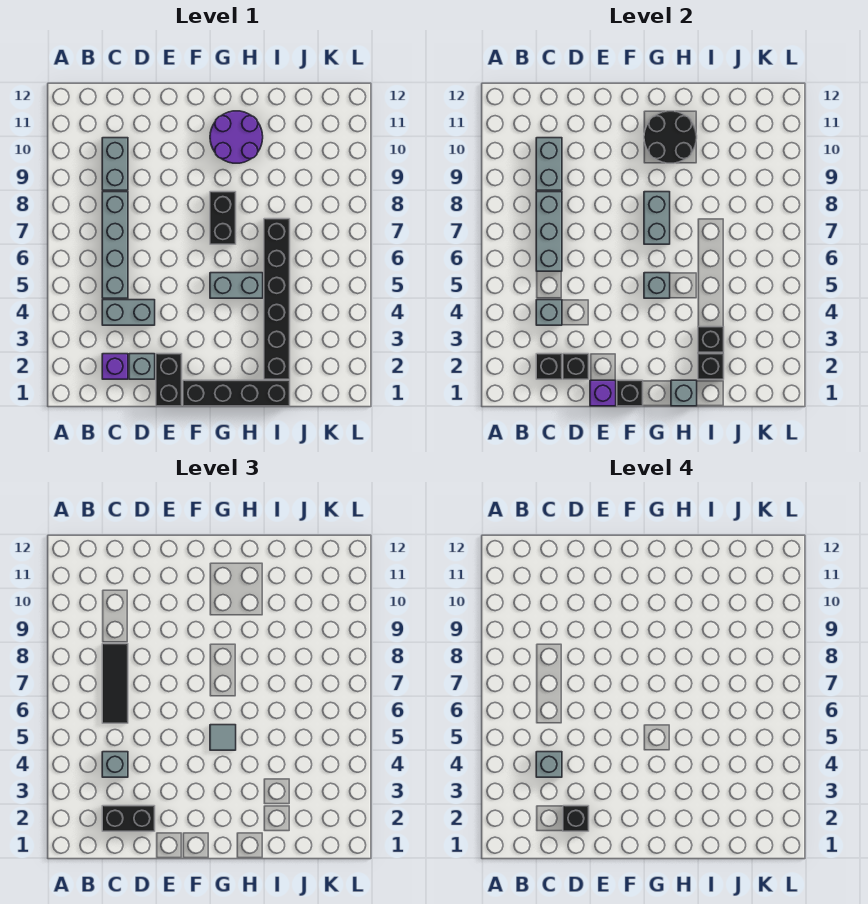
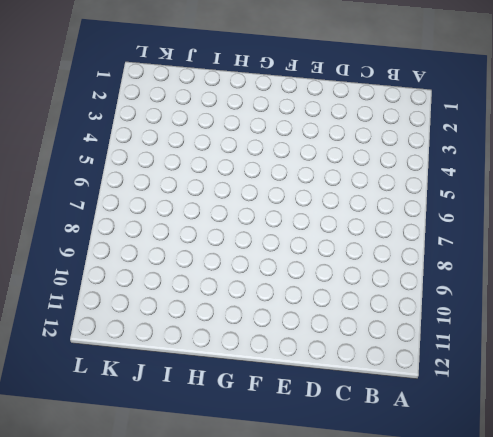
none -> purple 1x1 brick [102,354,128,379]
none -> grey 1x2 brick [102,300,155,325]
none -> grey 1x4 brick [102,192,128,298]
none -> grey 1x2 brick [102,138,128,190]

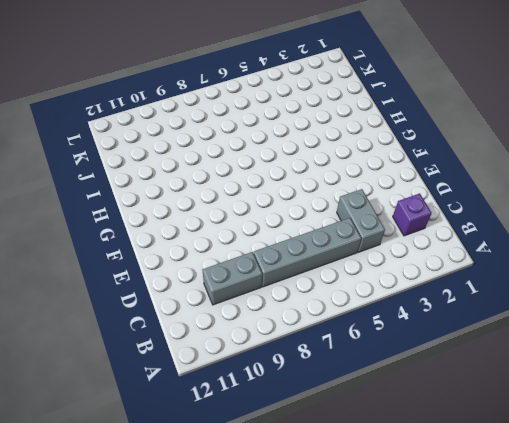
none -> grey 1x1 brick [129,354,155,379]
none -> black 1x2 brick [156,354,182,406]
none -> black 1x4 brick [183,380,290,406]
none -> grey 1x2 brick [210,273,263,298]

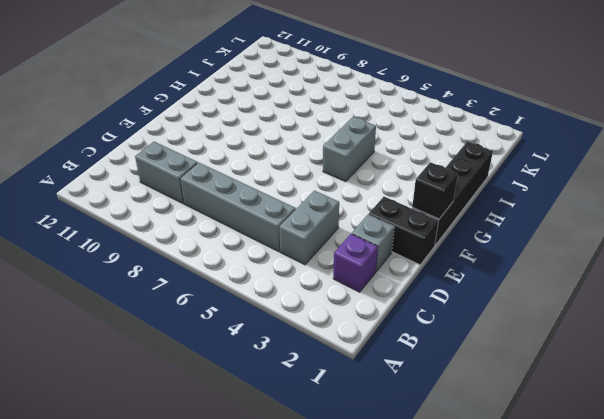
none -> black 1x2 brick [210,192,236,244]
none -> purple 2x2 round brick [210,111,263,163]
none -> black 1x6 brick [264,219,290,379]
none -> black 1x1 brick [536,354,562,379]

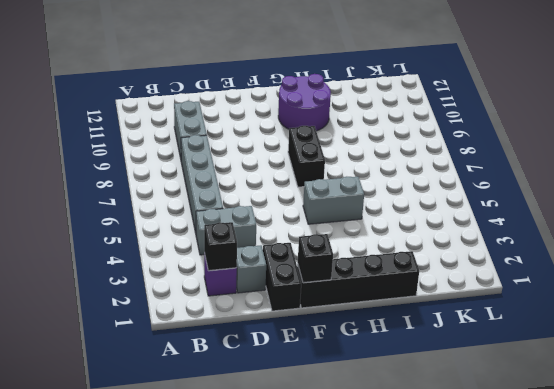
none -> black 1x6 brick [264,219,290,379]
none -> grey 1x1 brick [536,300,562,325]
none -> grey 1x3 brick [536,192,562,271]
none -> grey 1x2 brick [536,138,562,190]

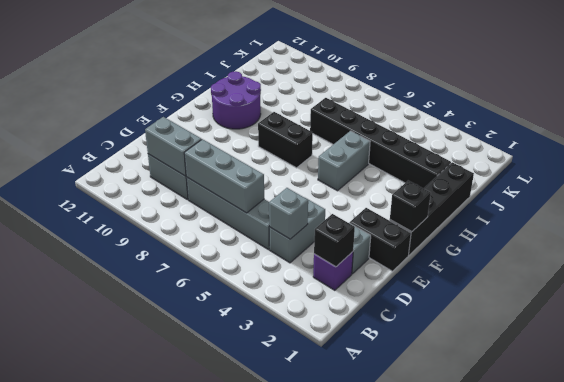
none -> black 1x1 brick [563,354,589,379]
none -> purple 1x1 brick [590,380,616,406]
none -> grey 1x1 brick [644,273,670,298]
none -> grey 1x2 brick [644,192,670,244]

